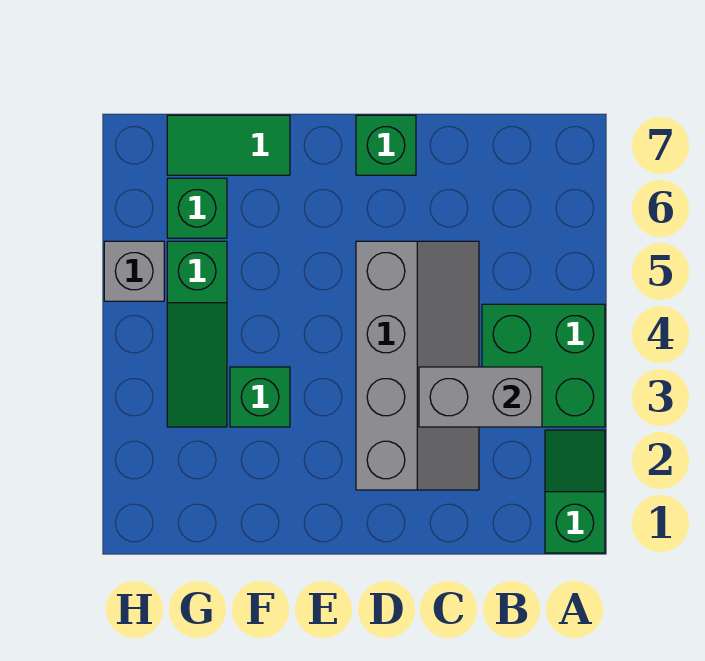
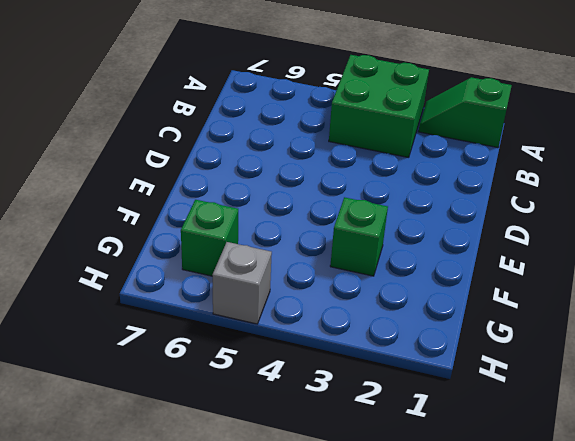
none -> grey 2x4 slope [356,241,479,490]
none -> green 1x1 brick [356,115,416,175]

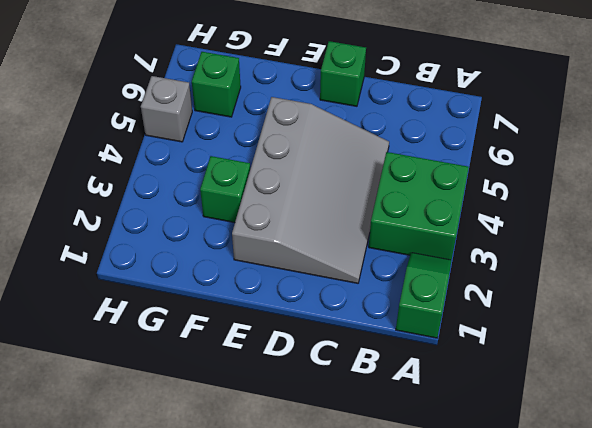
grey 3x4 slope [232,97,389,283] -> grey 2x4 slope [356,241,479,490]
none -> green 1x2 tile [167,115,290,175]
none -> green 1x3 slope [167,241,227,427]

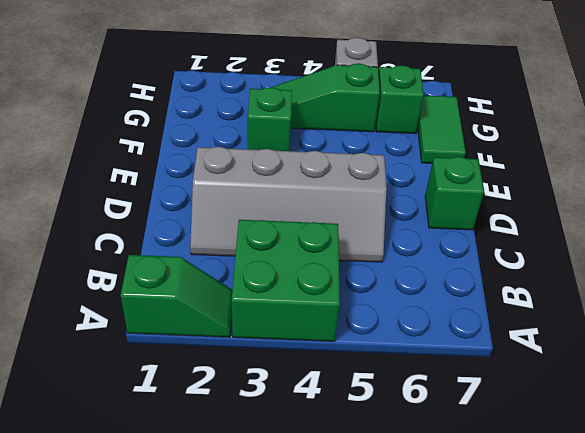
none -> grey 1x2 brick [419,367,542,427]

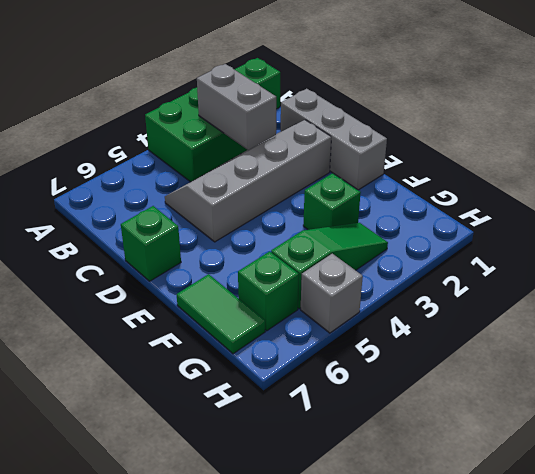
grey 1x3 brick [281,89,387,190] -> none

